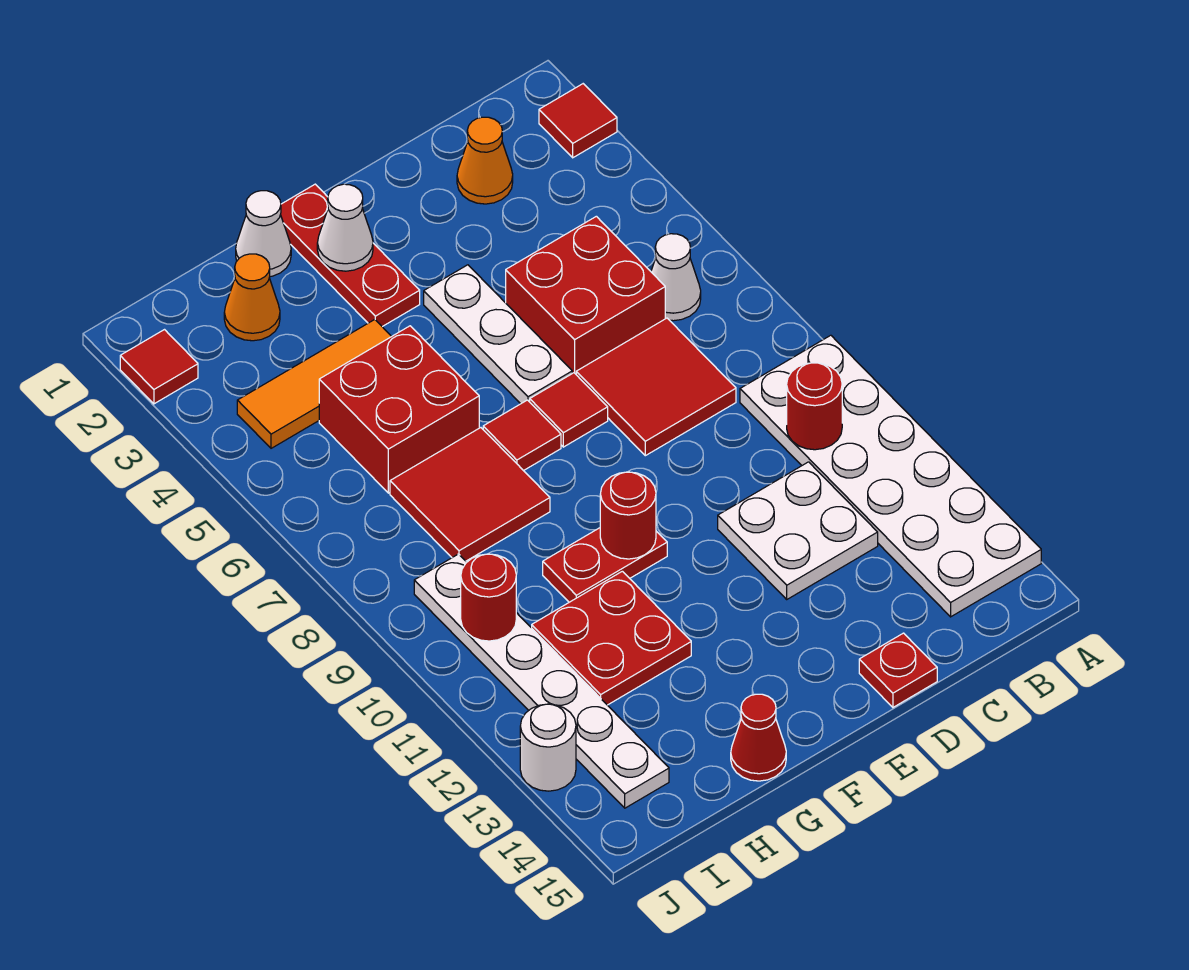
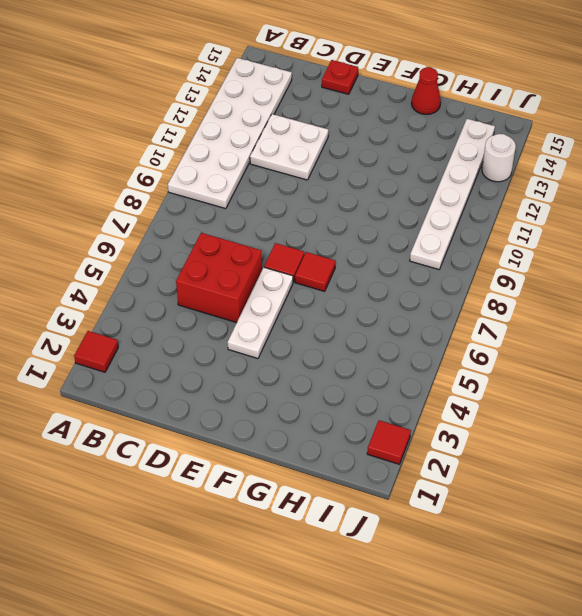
none -> white 1x1 cone [651,234,701,321]
none -> orange 1x1 cone [457,117,513,204]
none -> red 2x2 tile [576,318,736,456]

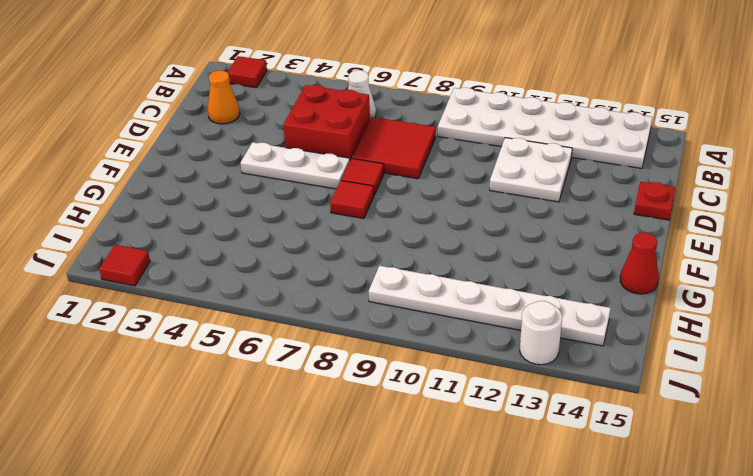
none -> red 1x3 plate [281,184,420,327]
none -> red 1x2 plate [543,528,667,602]
none -> white 1x1 cone [236,191,291,277]

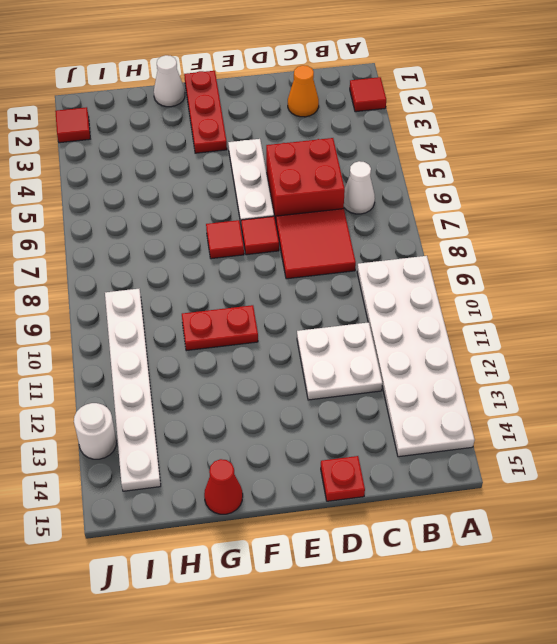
none -> orange 1x3 tile [237,320,392,448]
none -> red 2x2 brick [319,326,479,493]
none -> red 2x2 tile [390,428,550,561]

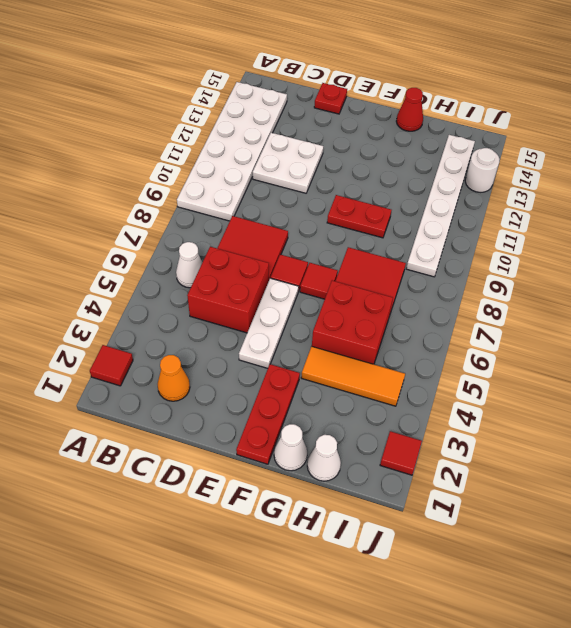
white 1x1 cone [307,435,341,481] -> white 1x1 cone moved to [317,184,373,271]
none -> red 2x2 plate [532,571,691,705]
none -> orange 1x1 cone [224,254,280,341]
none -> red 1x1 round brick [787,363,842,450]

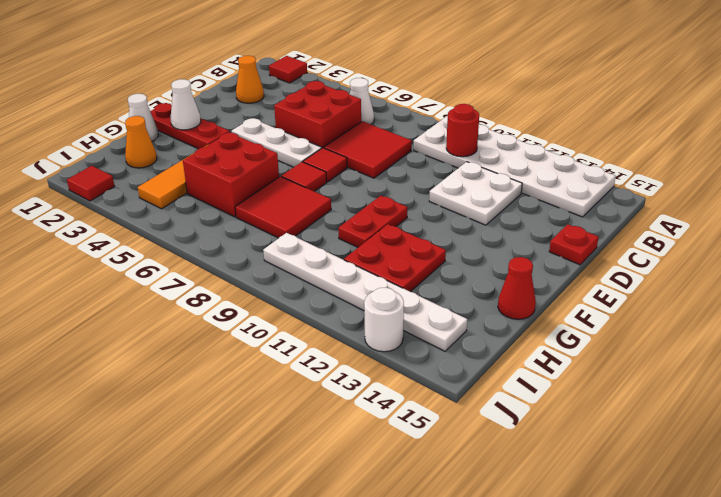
none -> red 1x1 round brick [600,472,656,559]
none -> red 1x1 round brick [461,554,516,641]

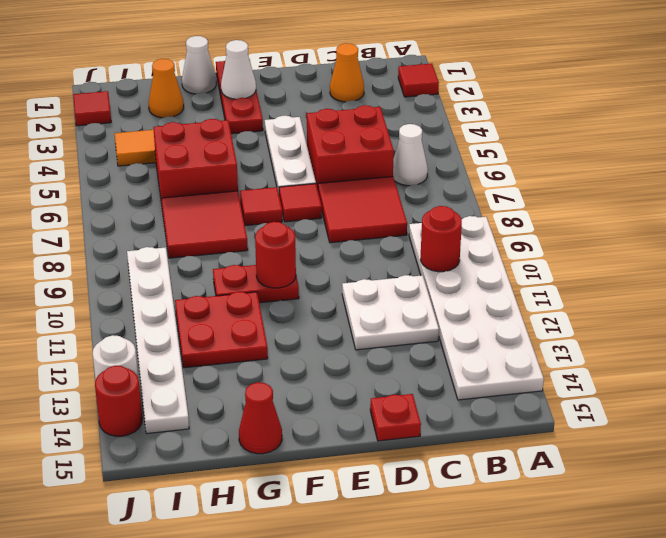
red 1x1 round brick [95,366,142,436] -> red 1x1 round brick moved to [461,554,516,641]

